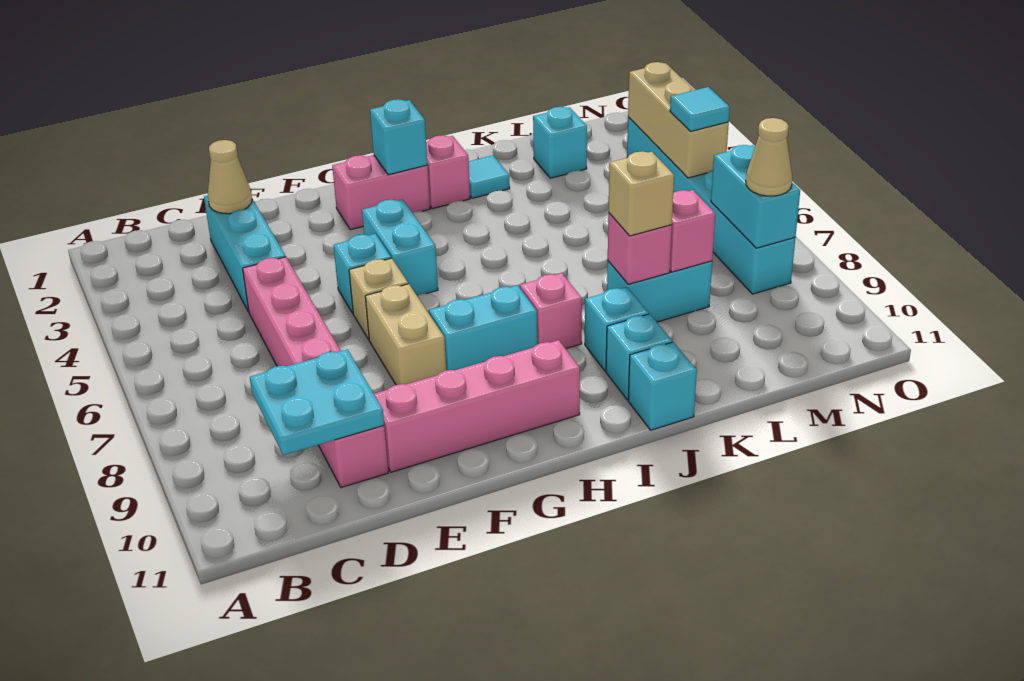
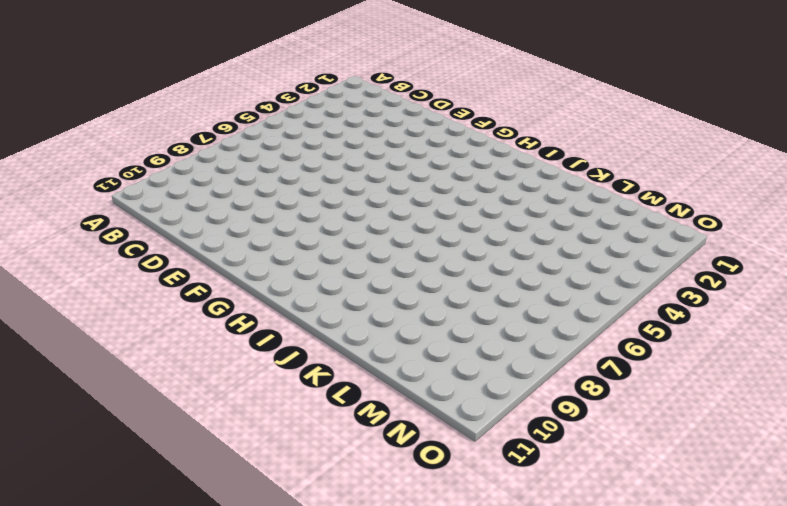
none -> cyan 1x3 brick [204,195,286,312]
none -> pink 1x6 brick [243,257,388,488]
none -> pink 1x4 brick [374,340,580,472]

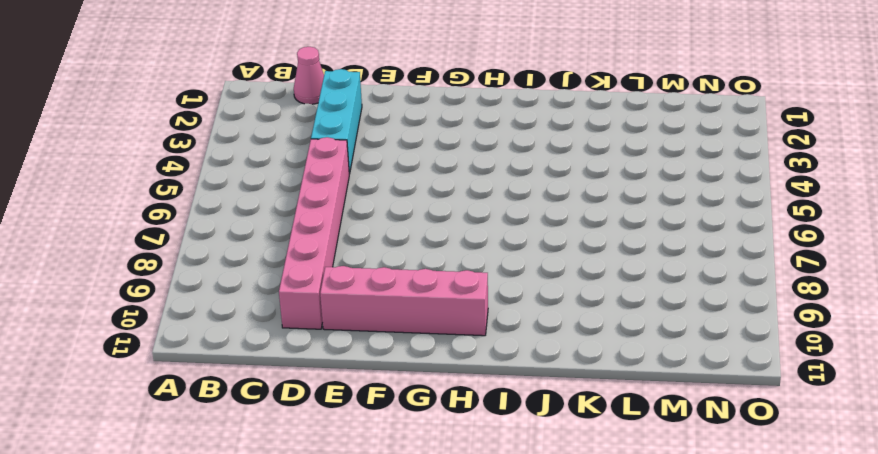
pink 1x1 cone [294,47,324,104] -> none
none -> cyan 1x1 brick [333,234,391,313]
none -> tan 1x1 brick [349,258,408,340]
none -> tan 1x2 brick [365,284,446,385]

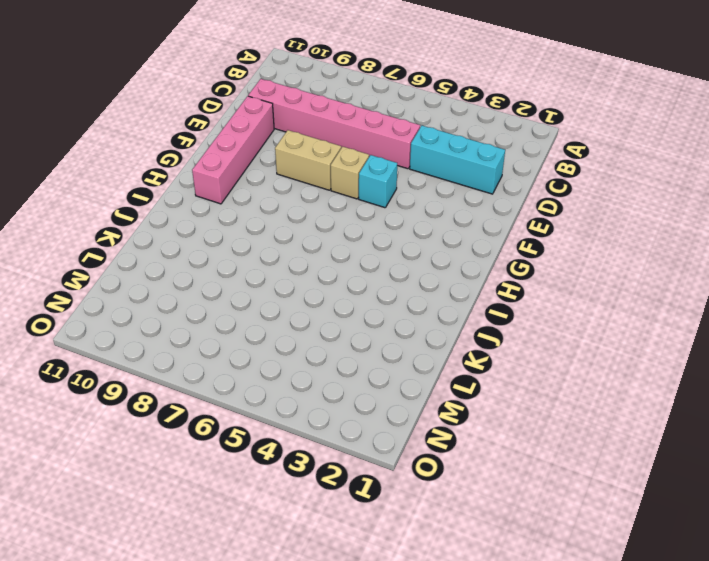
none -> pink 1x2 brick [332,155,430,230]
none -> cyan 1x2 brick [362,199,438,296]
none -> cyan 1x2 brick [429,285,537,371]

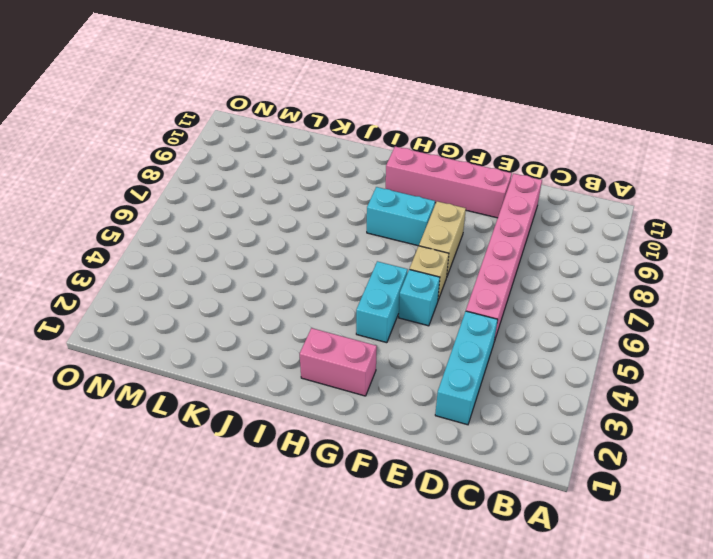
none -> pink 1x1 brick [426,135,470,209]
none -> pink 1x1 brick [520,273,582,349]
none -> cyan 1x1 tile [469,155,510,198]

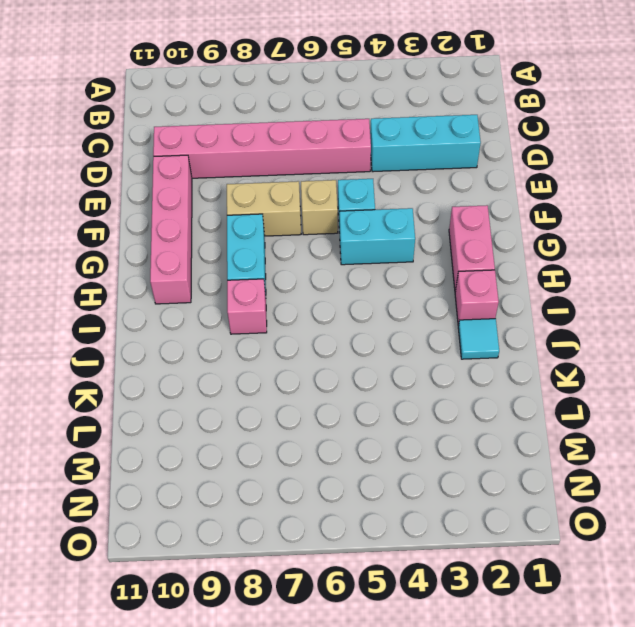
none -> cyan 1x1 brick [585,287,649,371]
none -> cyan 1x1 brick [606,314,672,400]
none -> cyan 1x1 brick [628,342,697,430]

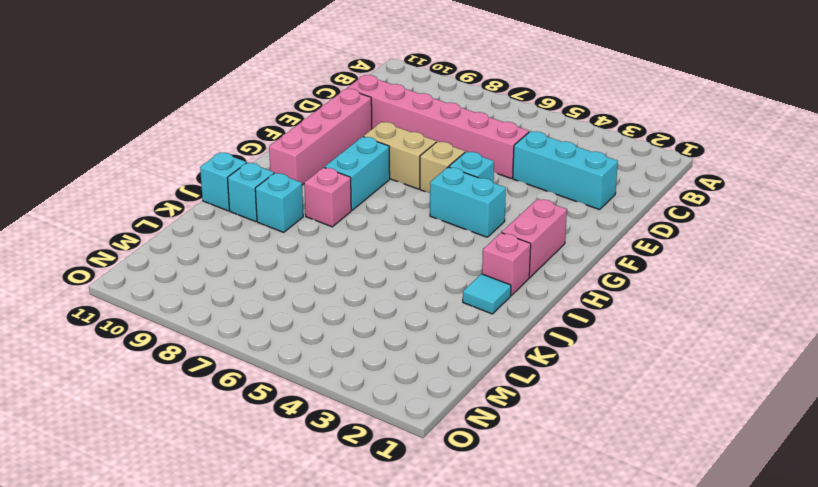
none -> cyan 1x2 brick [607,261,712,322]
none -> cyan 1x1 brick [533,107,587,178]
none -> cyan 1x6 brick [627,117,795,294]

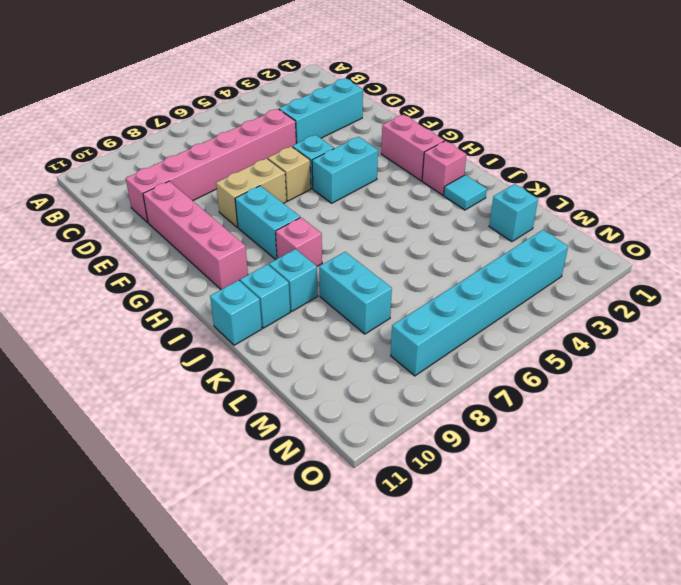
none -> cyan 2x2 plate [250,349,384,455]
none -> tan 1x1 cone [208,140,252,214]
none -> cyan 1x1 brick [370,99,428,175]

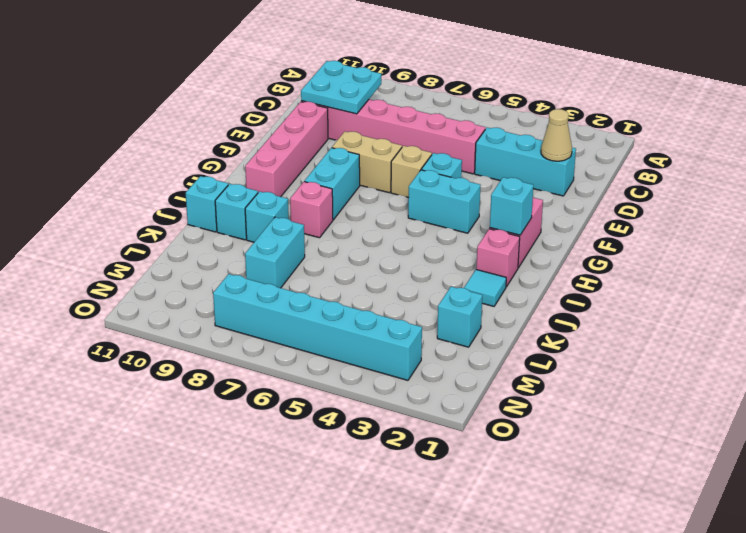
none -> pink 1x1 brick [608,213,672,284]
none -> pink 1x1 brick [670,190,715,272]
none -> tan 1x3 brick [628,62,729,178]

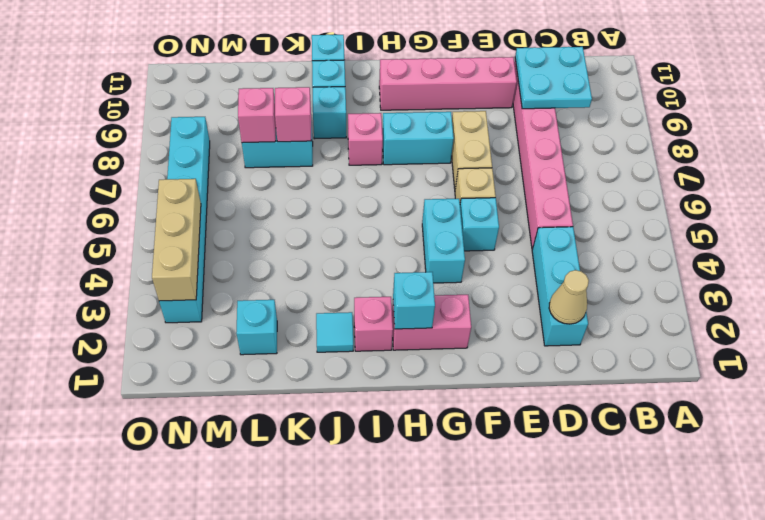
none -> cyan 1x2 brick [711,145,800,248]
none -> tan 1x1 brick [609,151,674,236]
none -> cyan 1x1 tile [670,87,730,132]

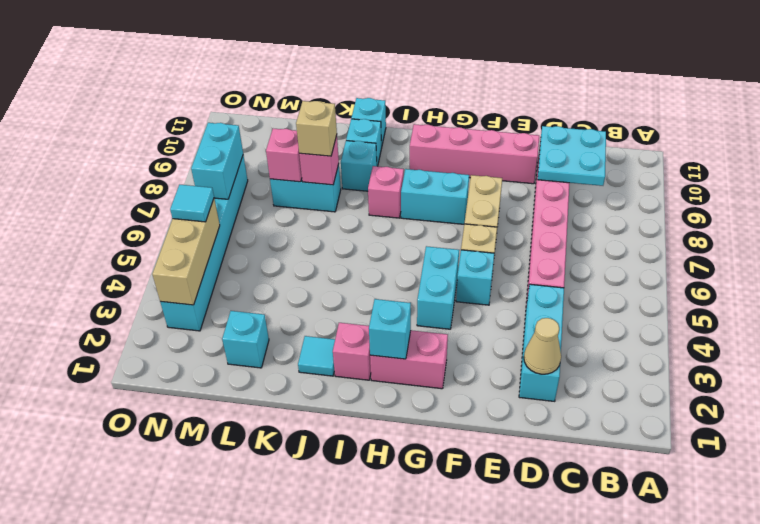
none -> tan 1x1 cone [746,118,792,196]

